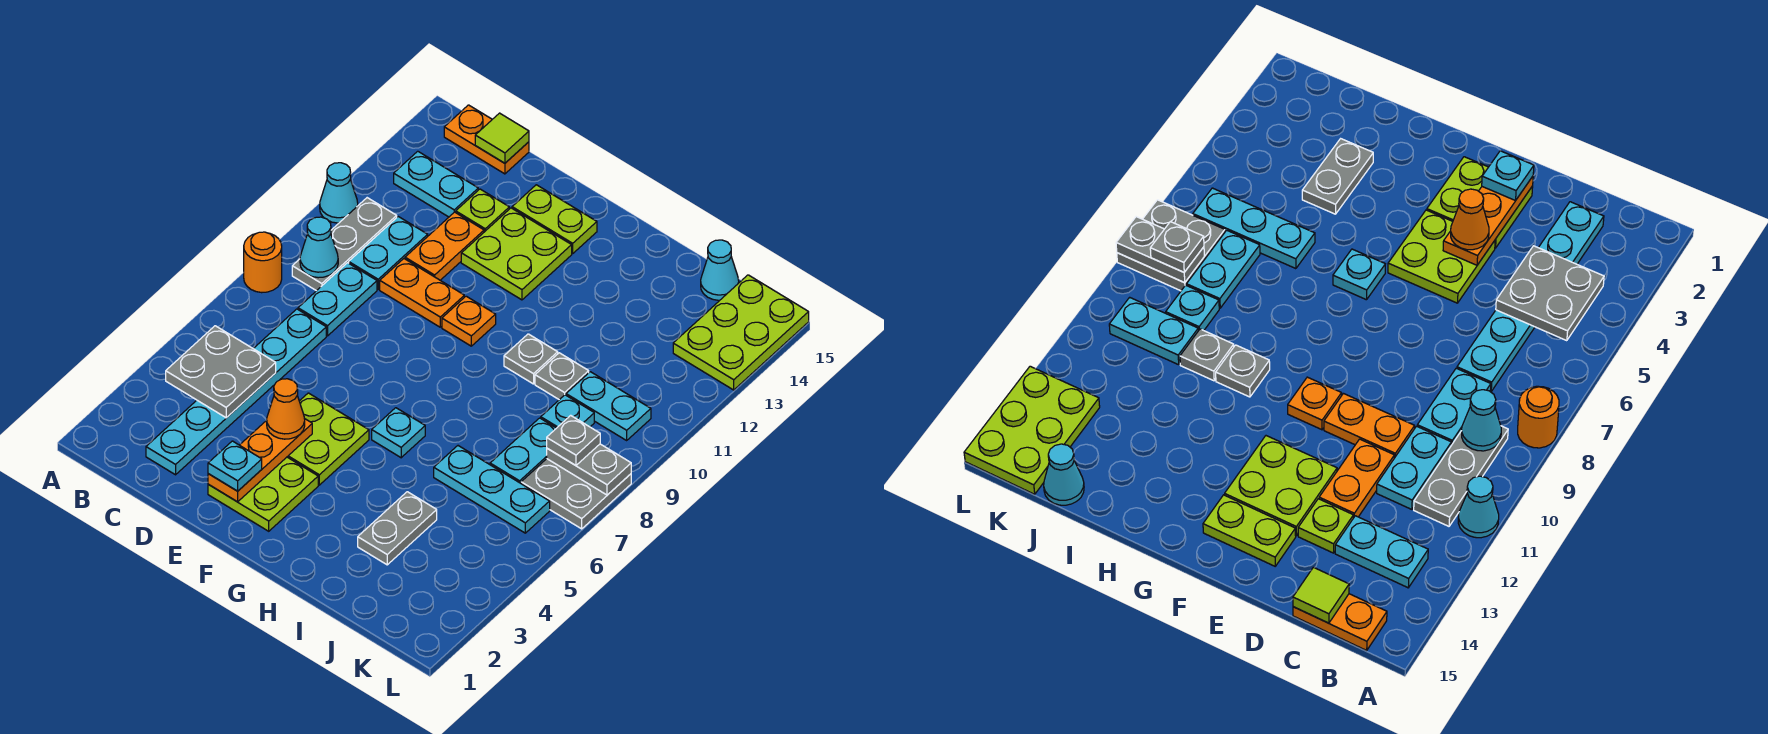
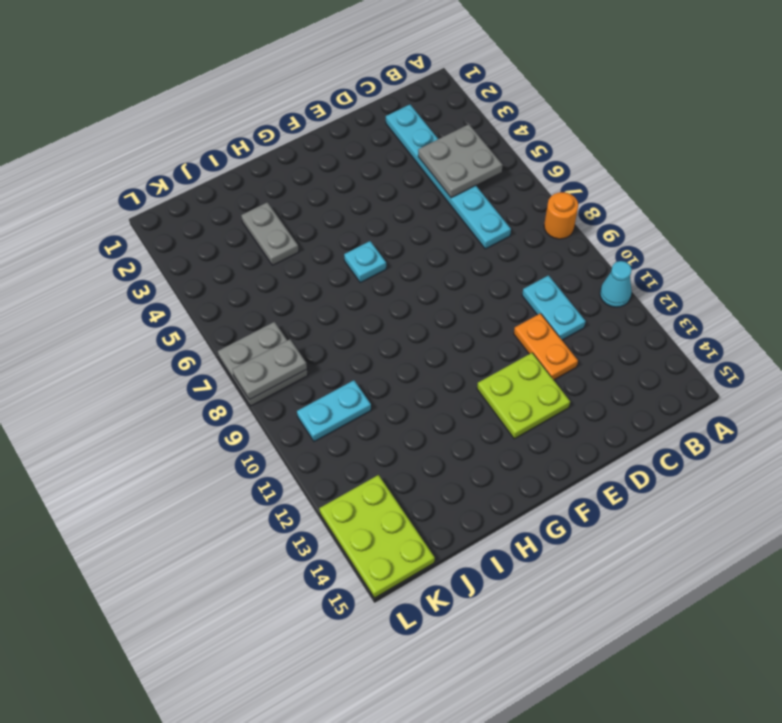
none -> grey 1x3 plate [292,198,397,291]
none -> cyan 1x2 plate [394,151,478,217]
none -> orange 1x2 plate [444,105,529,174]
none -> cyan 1x2 plate [298,263,377,336]

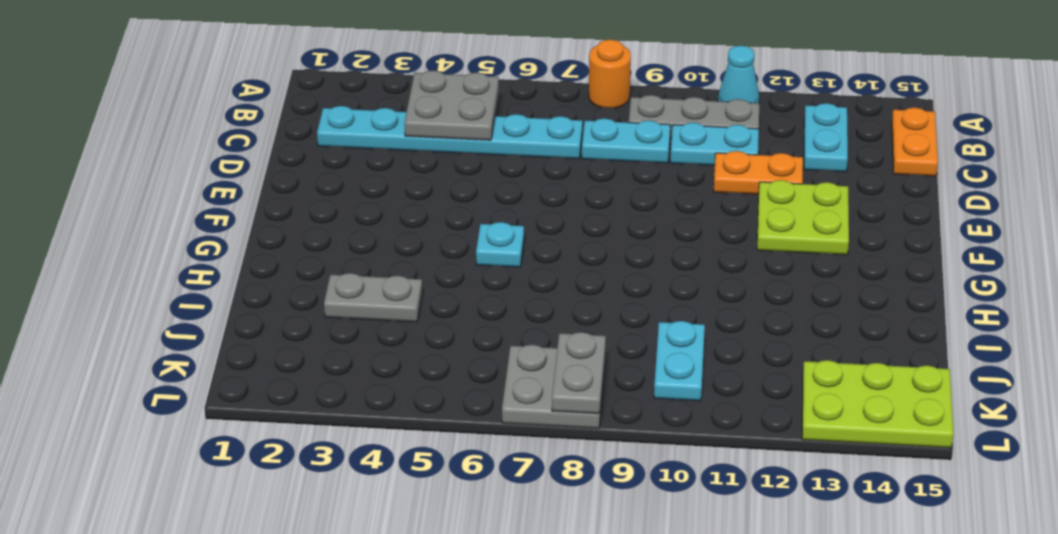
none -> orange 1x2 plate [380,259,464,327]
none -> lime 1x1 plate [456,189,509,232]
none -> lime 2x2 plate [208,457,318,531]
none -> lime 2x2 plate [288,393,369,485]

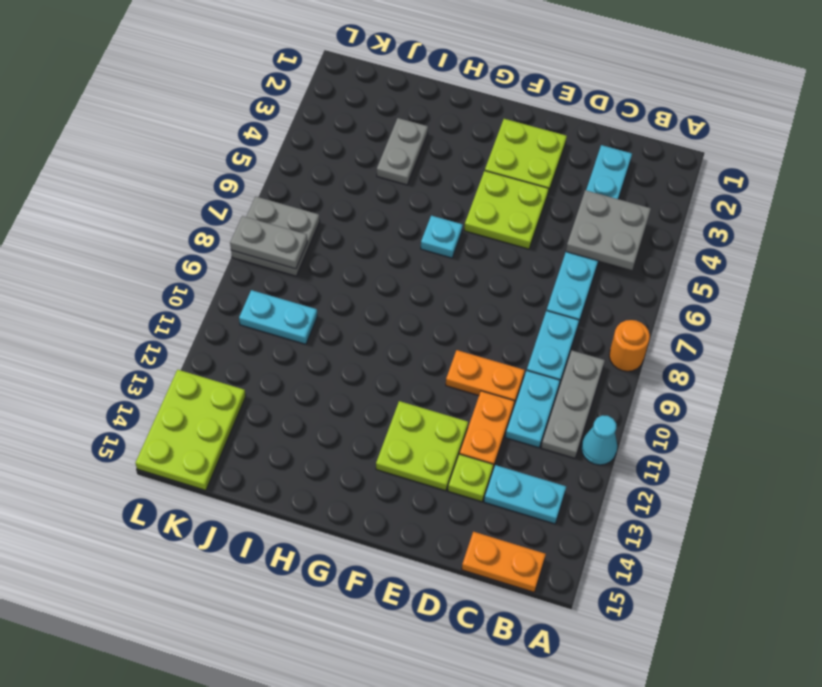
none -> lime 1x2 plate [512,185,597,253]
none -> orange 1x1 plate [442,296,496,346]
none -> grey 1x1 plate [504,334,558,384]
none -> cyan 1x3 plate [434,446,550,533]

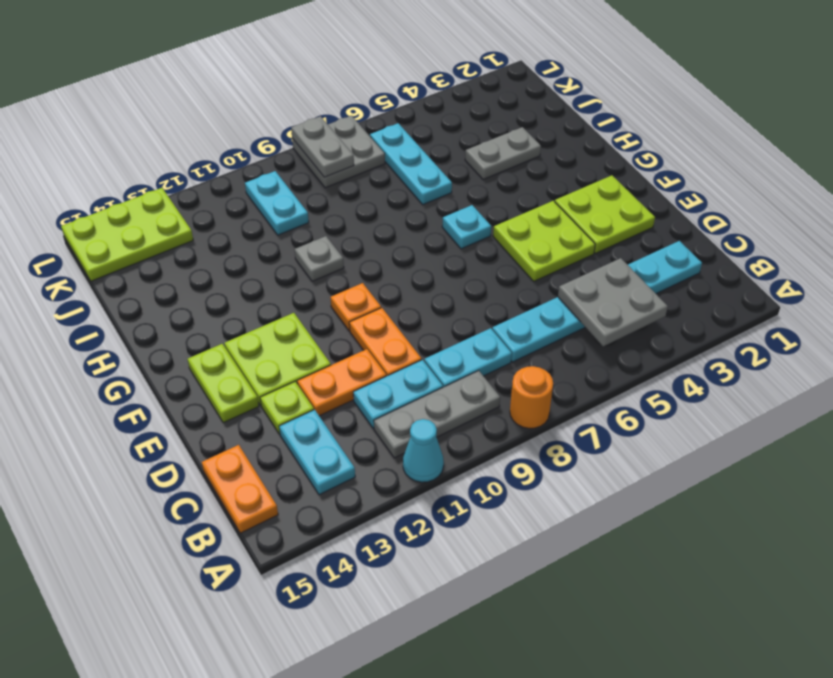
none -> grey 1x1 plate [535,353,589,400]
none -> cyan 1x2 plate [490,418,556,483]
none -> cyan 1x1 plate [541,395,594,428]
none -> cyan 1x1 cone [701,240,739,300]

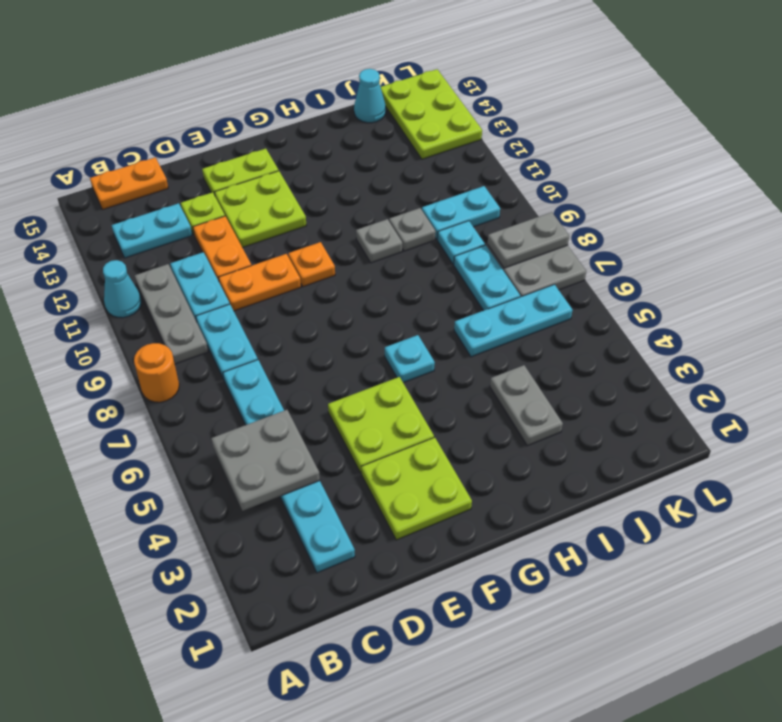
none -> cyan 1x1 cone [300,217,338,278]
none -> lime 1x1 tile [475,113,529,163]
none -> orange 1x3 plate [208,418,312,502]
none -> cyan 1x1 plate [208,441,262,491]

